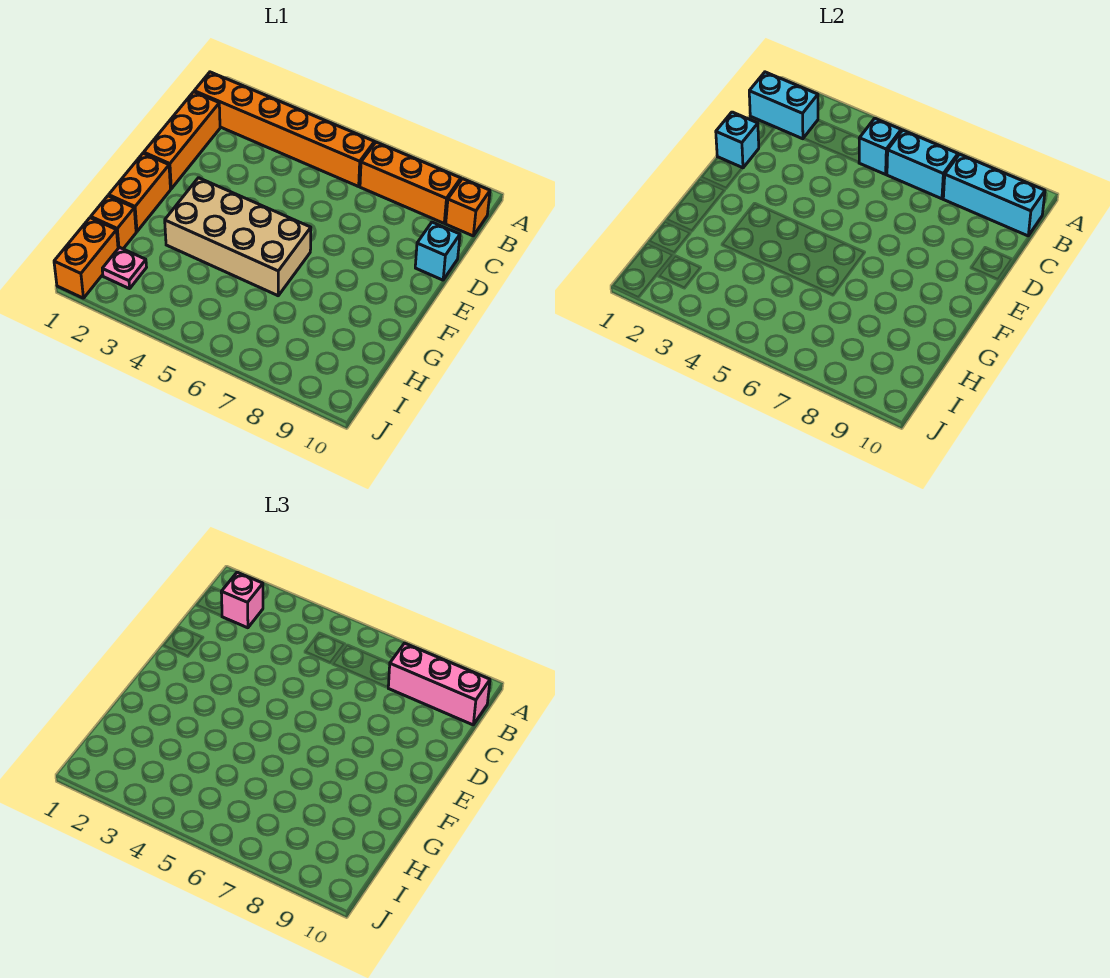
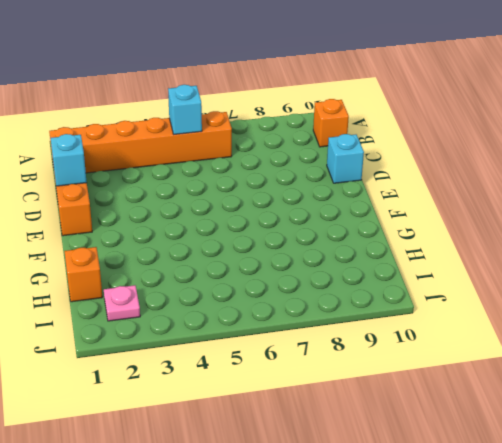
none -> orange 1x3 brick [360,142,461,223]
none -> orange 1x2 brick [109,153,170,232]
none -> tan 2x4 brick [165,178,311,296]

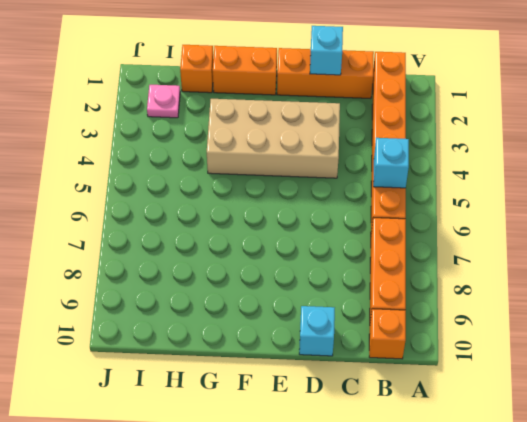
tan 2x4 brick [207,99,340,178] -> tan 2x4 brick turned to [165,178,311,296]
none -> orange 1x2 brick [54,218,118,298]
none -> cyan 1x2 brick [749,72,818,139]
none -> cyan 1x2 brick [887,130,958,199]

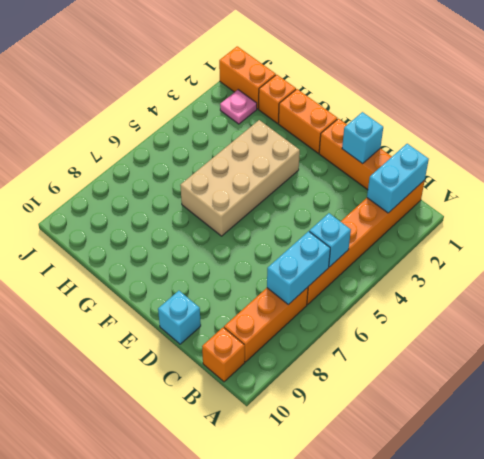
none -> cyan 1x3 brick [943,154,1045,236]
none -> pink 1x1 brick [221,572,263,628]
none -> pink 1x3 brick [388,643,490,725]

